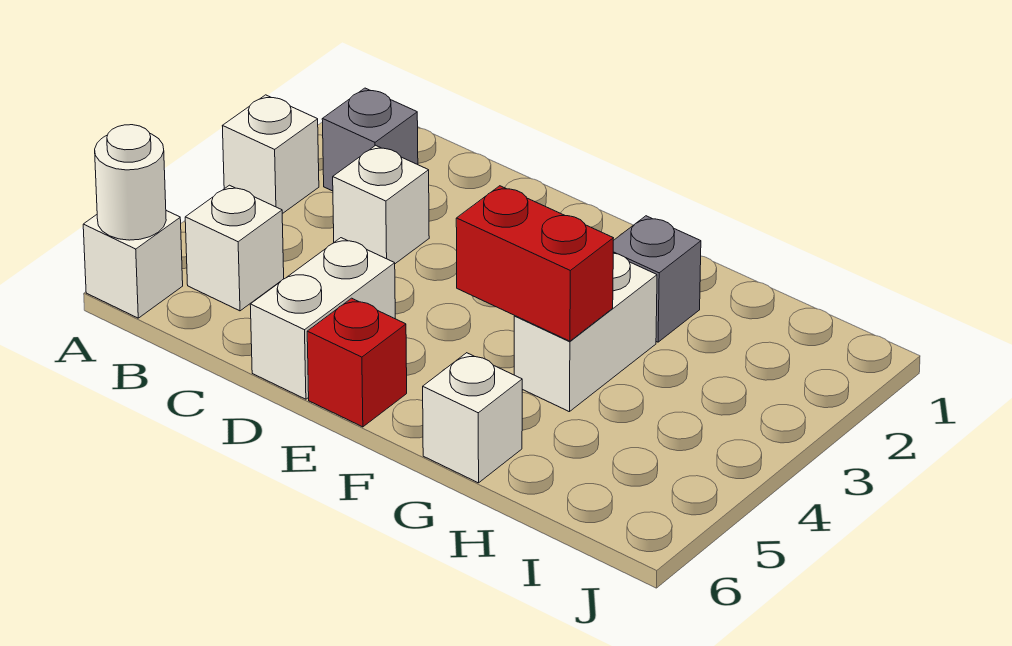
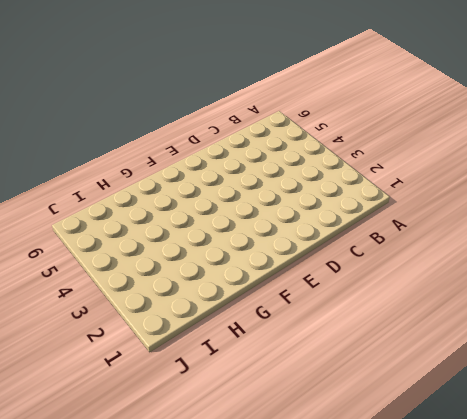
none -> white 1x1 brick [223,95,319,214]
none -> white 1x1 brick [83,211,183,318]
none -> grey 1x1 brick [322,88,418,191]

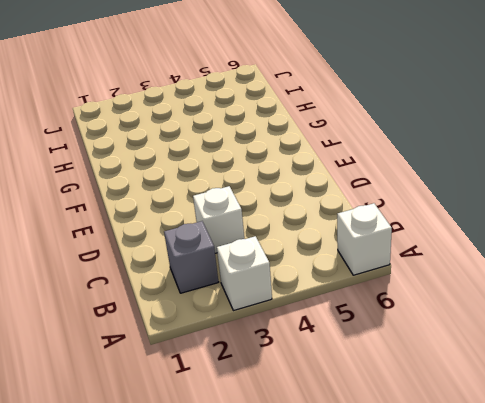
none -> white 1x1 brick [185,185,284,311]
none -> white 1x2 brick [250,238,395,399]
none -> red 1x1 brick [307,298,407,427]

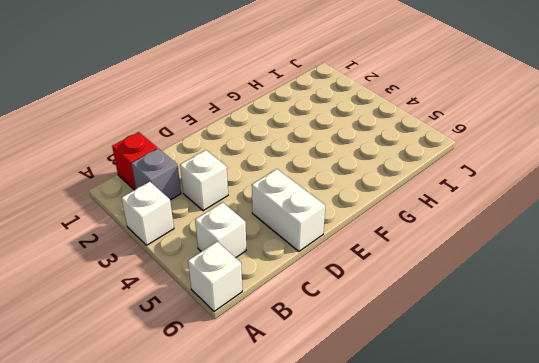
red 1x1 brick [112,132,157,190] -> red 1x1 brick moved to [307,298,407,427]
none -> grey 1x1 brick [613,216,701,342]
none -> white 1x2 brick [514,253,657,412]
none -> white 1x1 brick [423,353,522,483]

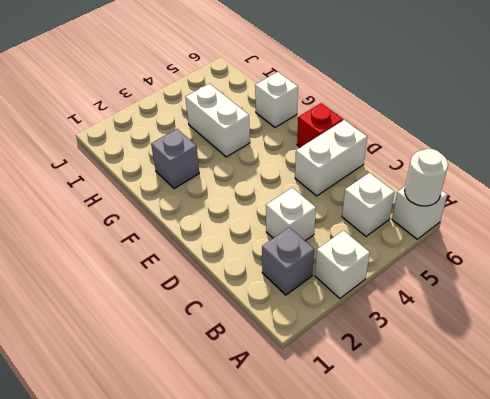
white 1x2 brick [185,84,250,157] -> white 1x2 brick turned to [514,253,657,412]
none -> red 1x2 brick [456,186,613,341]

